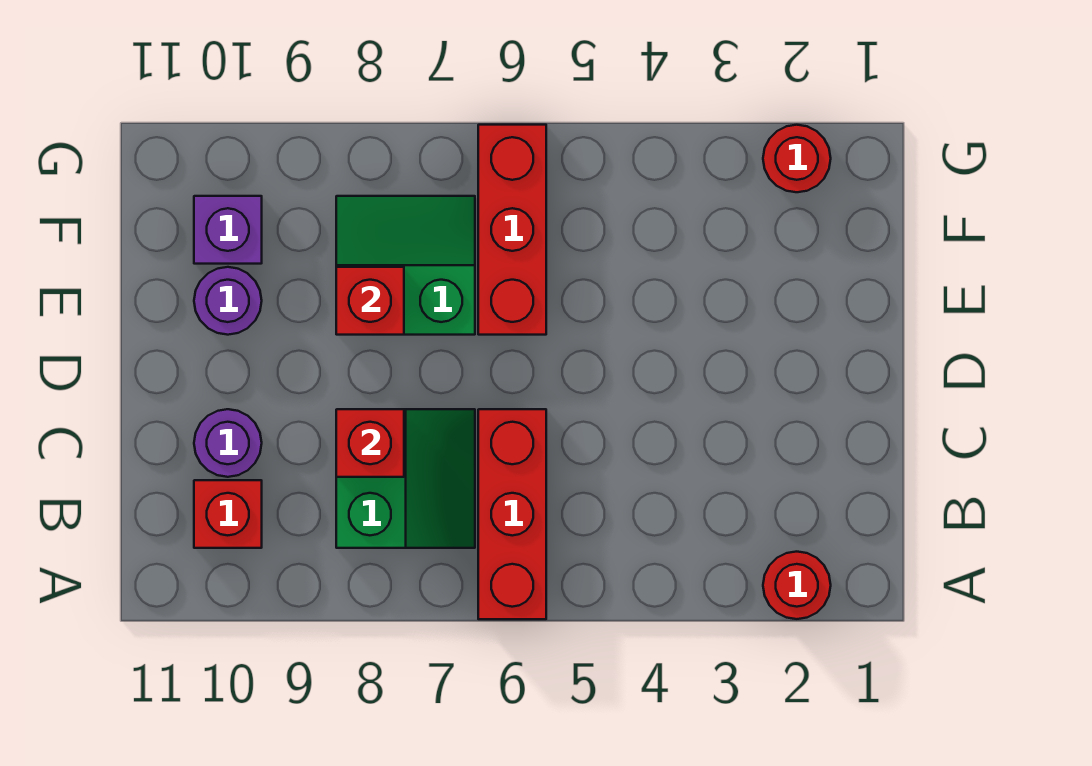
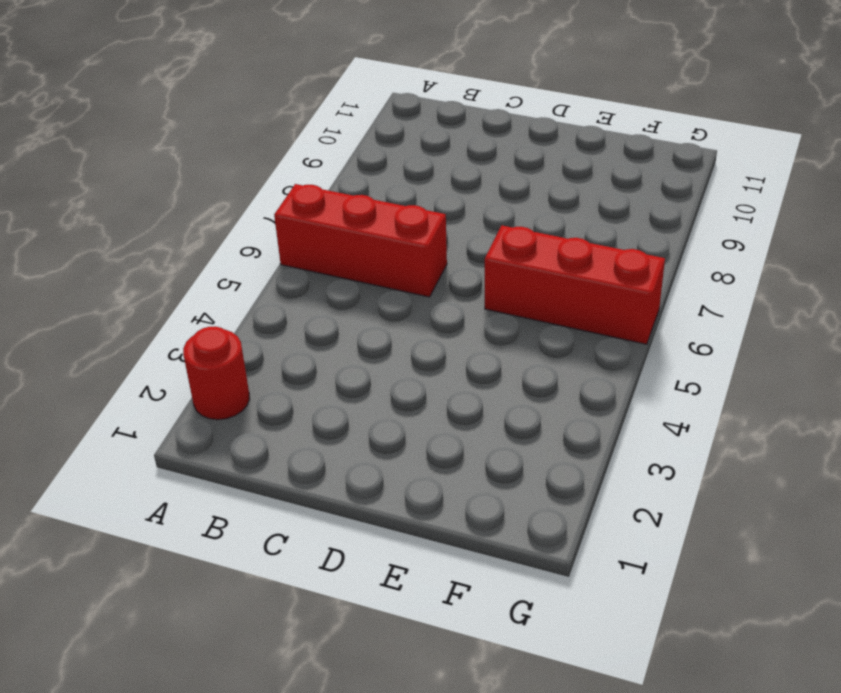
none -> green 2x2 slope [336,409,475,548]
none -> red 1x1 brick [194,480,262,548]
none -> purple 1x1 round brick [194,409,262,477]

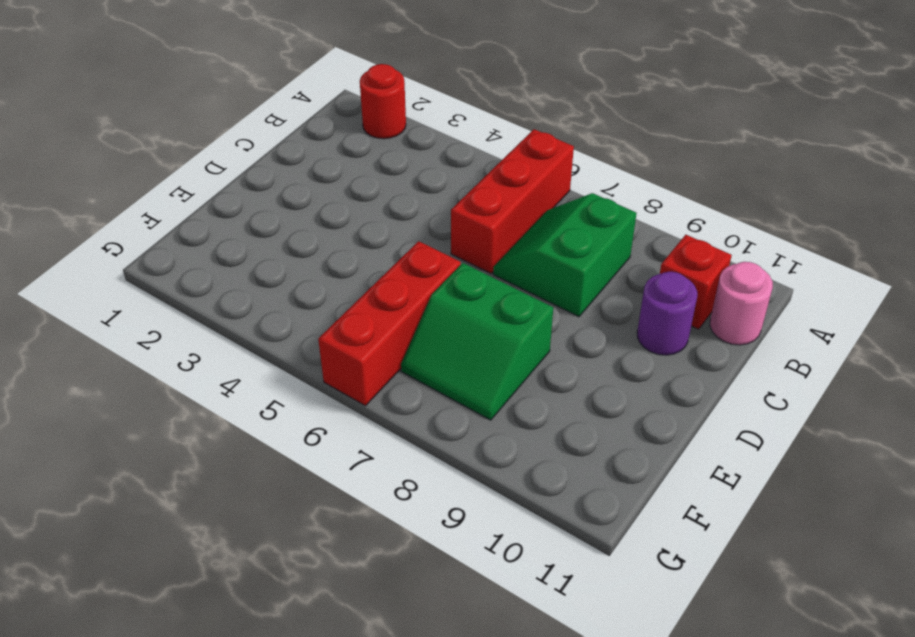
pink 1x1 round brick [710,262,773,345] -> none
none -> purple 1x1 round brick [194,267,262,335]
none -> purple 1x1 brick [194,196,262,264]
none -> red 1x1 round brick [763,125,831,192]

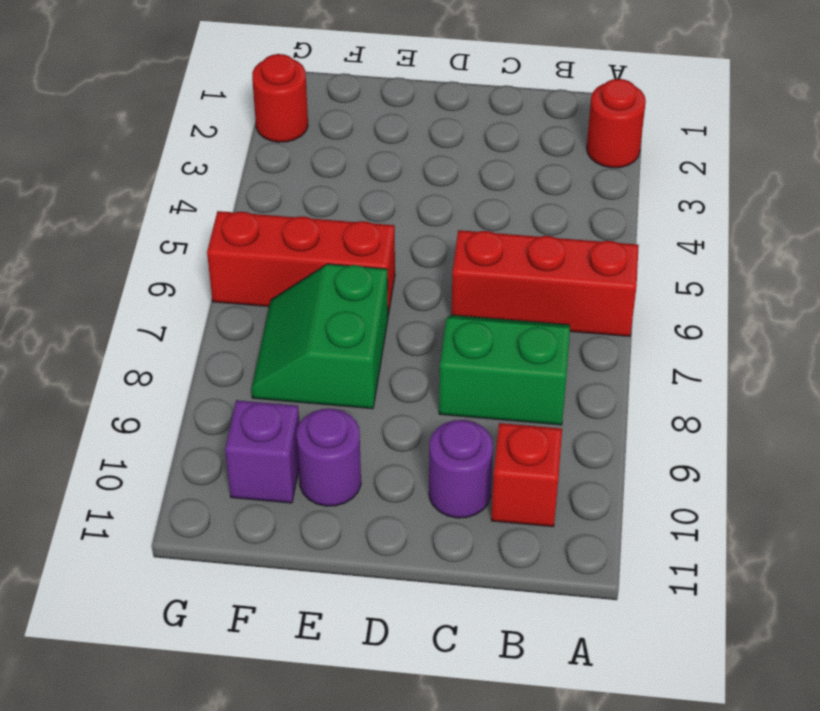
none -> red 1x1 brick [336,409,404,477]
none -> red 1x1 brick [336,267,404,335]

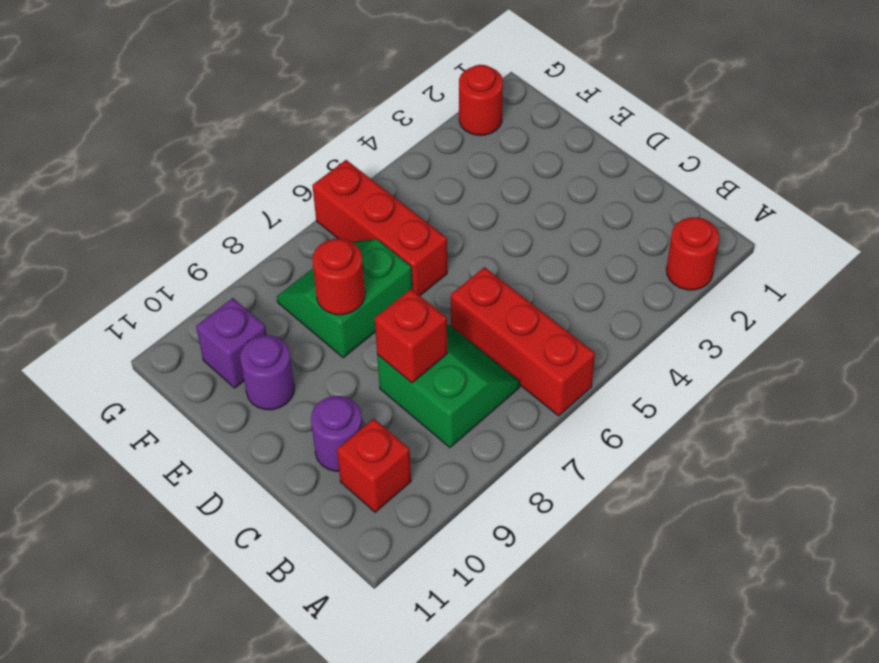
red 1x1 round brick [313,239,365,315] -> red 1x1 brick [336,267,404,335]

